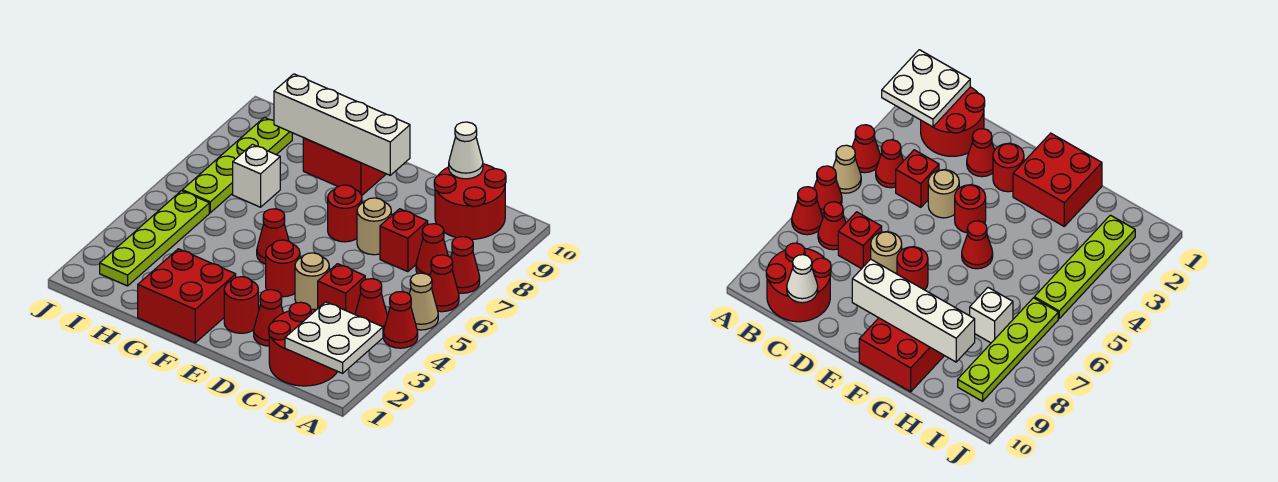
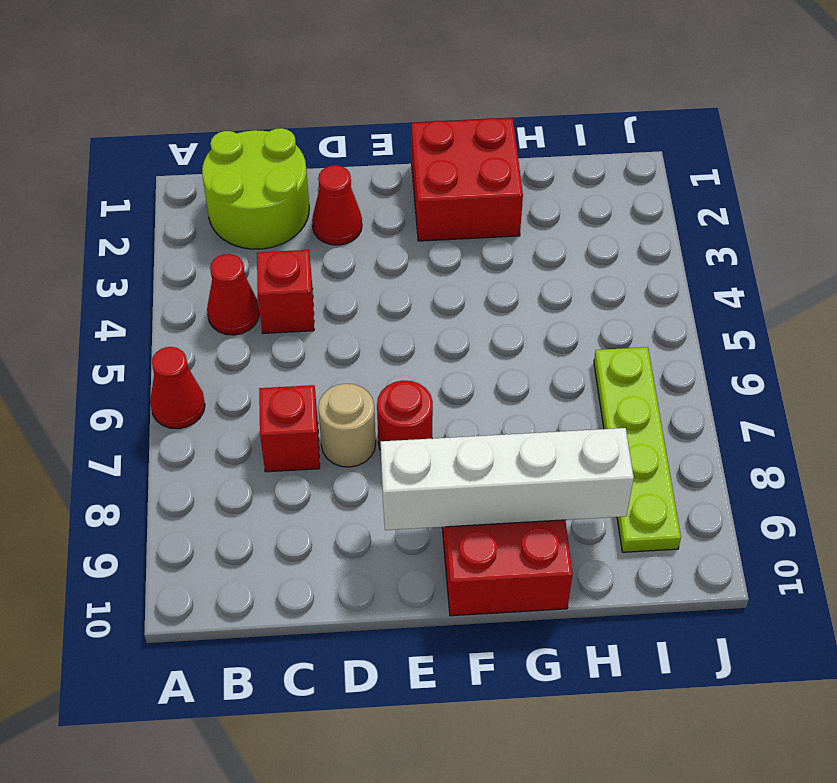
lime 2x2 round brick [202,128,309,249] -> red 2x2 round brick [269,302,337,386]
none -> red 1x1 cone [383,292,418,348]
none -> tan 1x1 cone [409,273,438,330]
none -> red 1x1 cone [451,237,480,293]

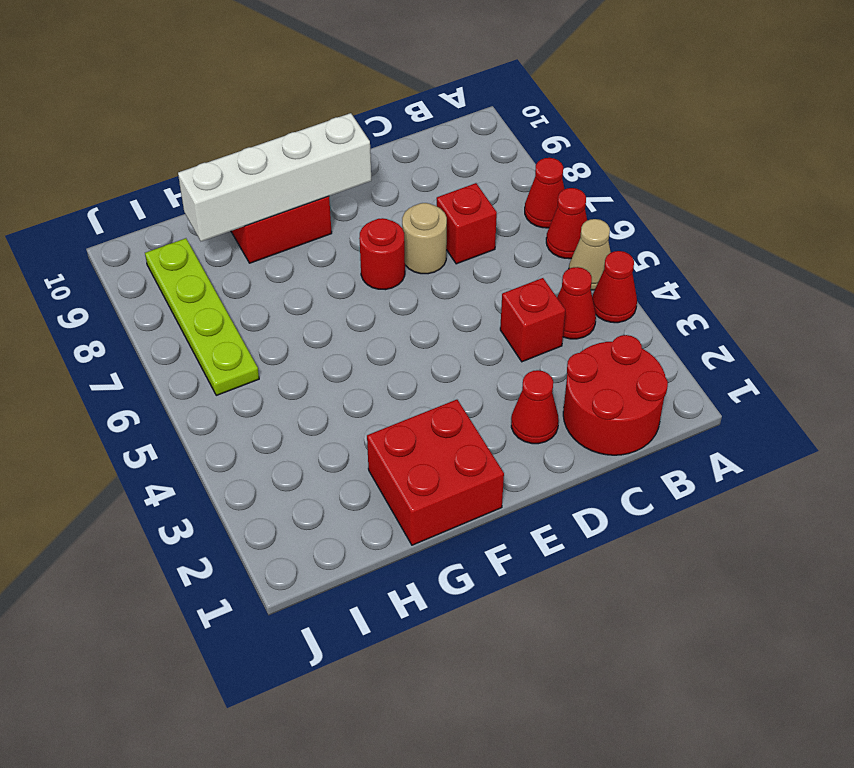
none -> red 1x1 cone [416,224,448,276]
none -> red 2x2 round brick [434,164,506,239]
none -> tan 1x1 round brick [295,253,329,310]

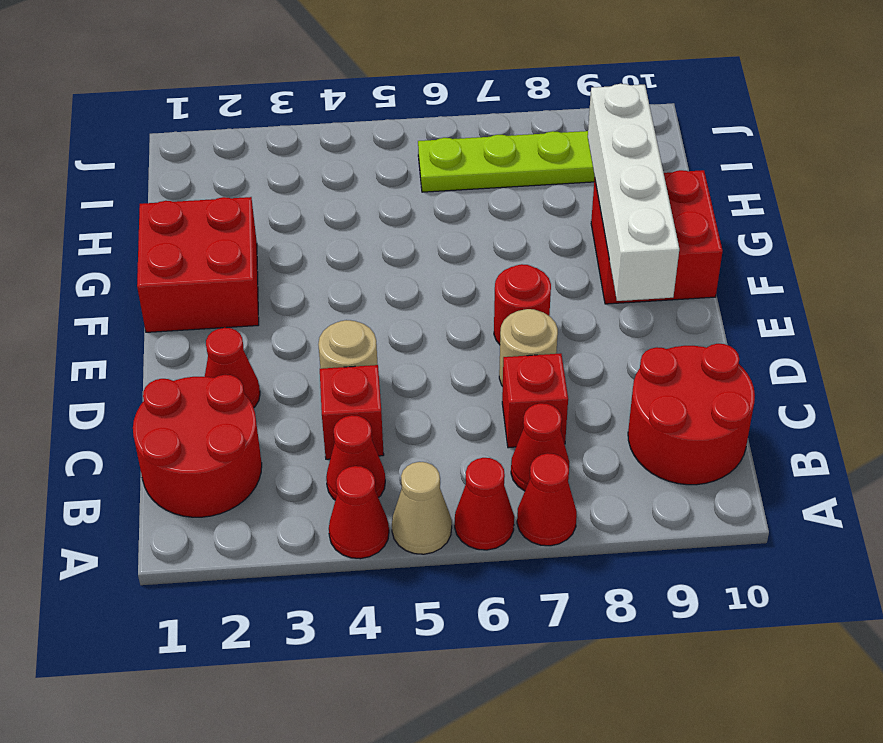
none -> red 1x1 round brick [224,277,258,333]
none -> red 1x1 round brick [266,240,300,297]
none -> red 1x1 cone [257,209,289,264]

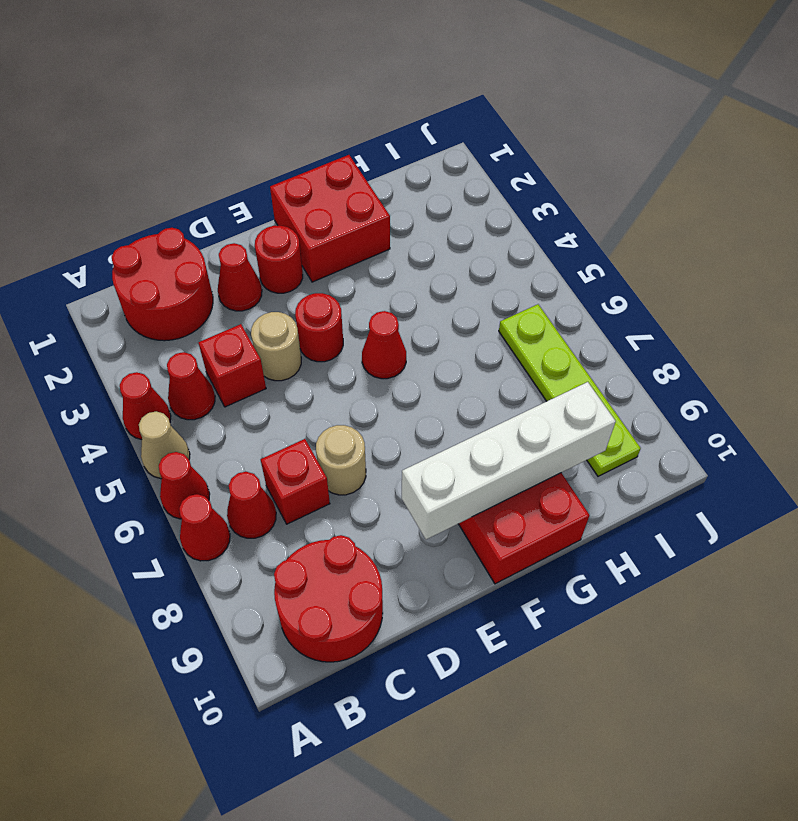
none -> red 1x1 round brick [328,185,362,242]
none -> white 1x1 brick [233,144,280,207]
none -> lime 1x4 plate [100,191,209,286]

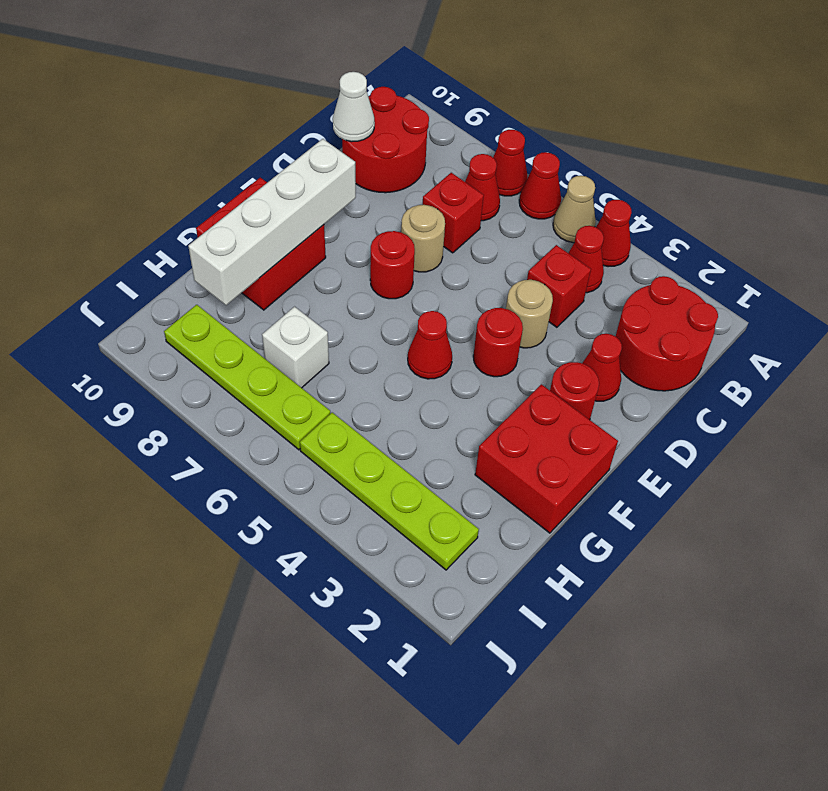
none -> white 2x2 plate [285,302,383,373]

